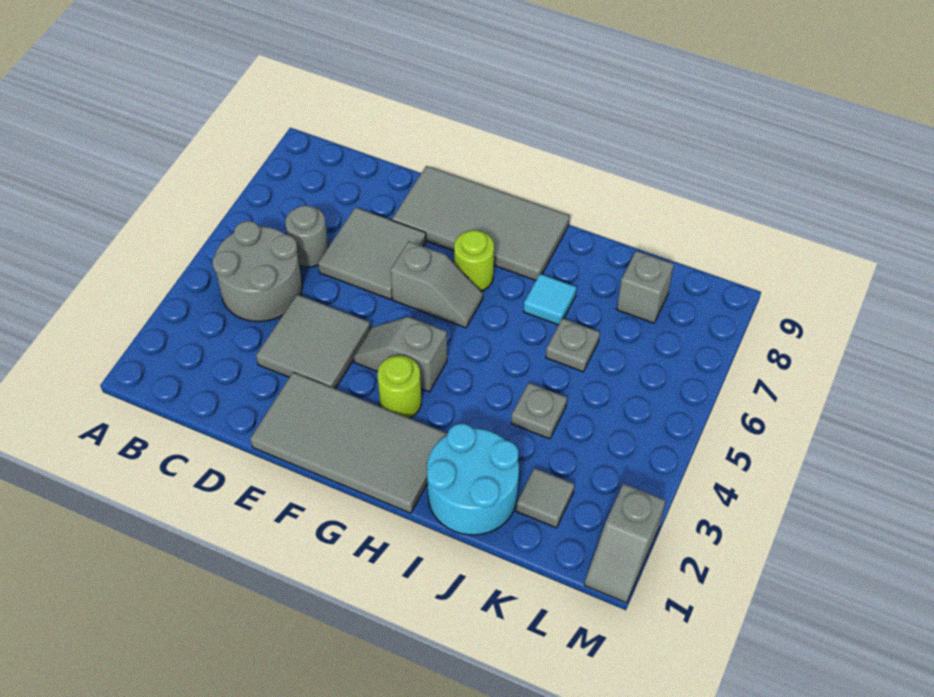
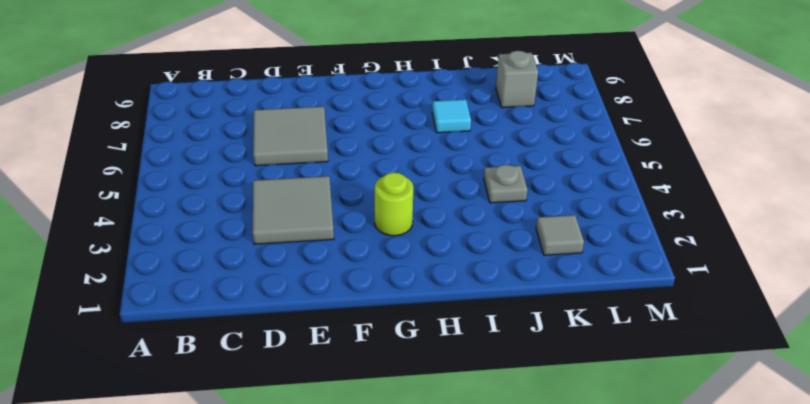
none -> grey 2x2 round brick [212,221,302,322]
none -> grey 1x1 round brick [285,206,329,267]
none -> grey 2x4 tile [250,372,447,513]

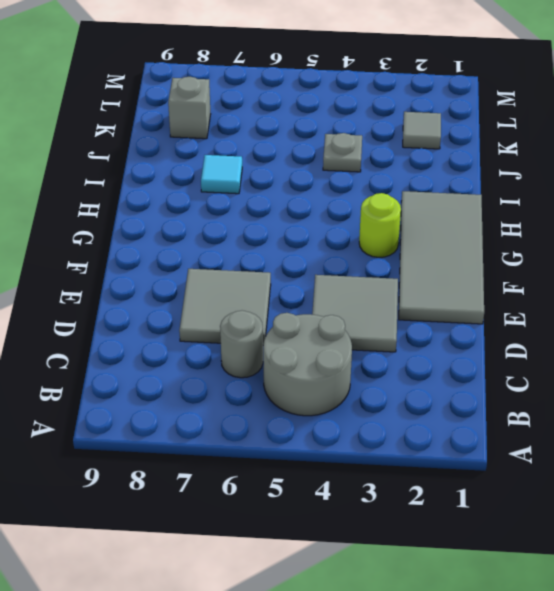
none -> grey 2x4 tile [392,166,570,281]
none -> grey 1x2 slope [354,317,447,392]
none -> grey 1x2 slope [390,241,483,328]

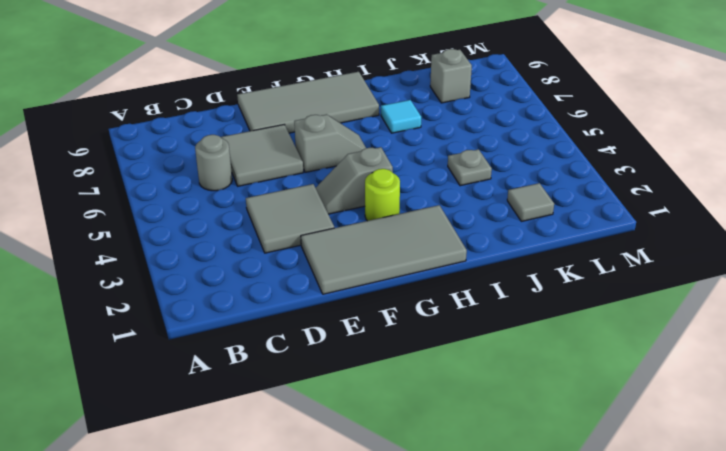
none -> grey 2x2 round brick [212,221,302,322]
none -> lime 1x1 round brick [454,230,494,291]
none -> cyan 2x2 round brick [427,424,519,535]

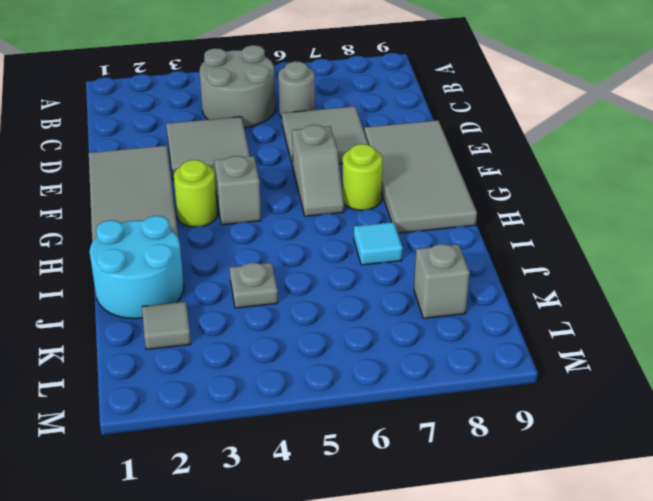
none -> grey 1x1 plate [546,318,600,372]
none -> grey 1x2 slope [584,484,666,603]

